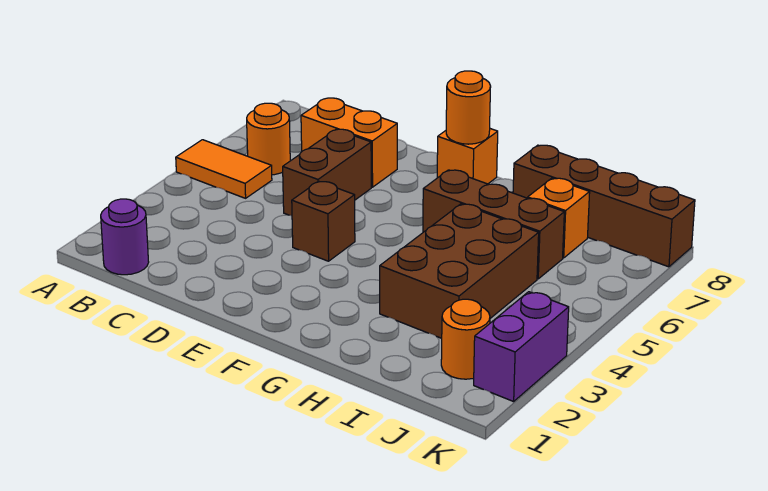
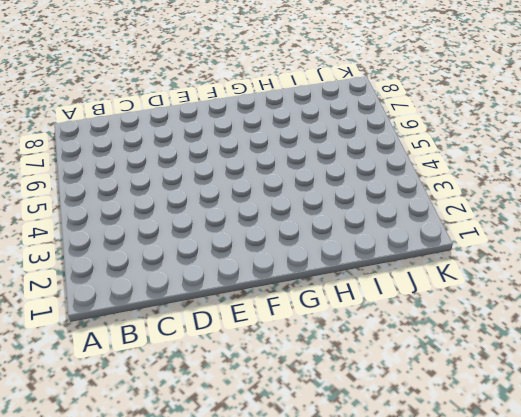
none -> orange 1x2 tile [176,140,272,198]
none -> purple 1x1 round brick [101,199,149,275]
none -> orange 1x1 round brick [247,103,290,175]

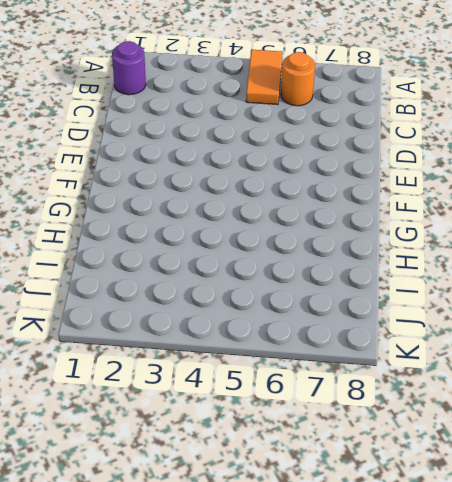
none -> orange 1x2 brick [301,98,397,187]
none -> brown 1x2 brick [283,129,371,216]
none -> brown 1x1 brick [292,181,355,261]

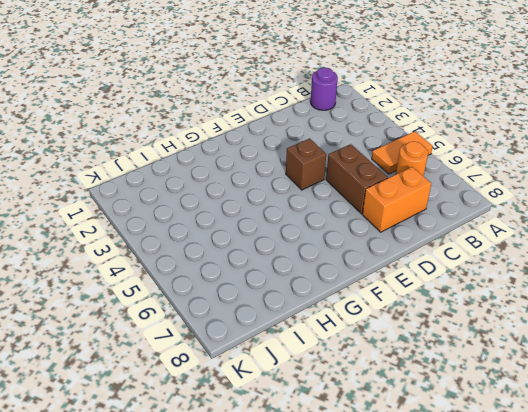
none -> orange 1x1 brick [437,129,498,184]
none -> brown 1x3 brick [423,170,564,279]
none -> brown 2x3 brick [380,204,539,338]

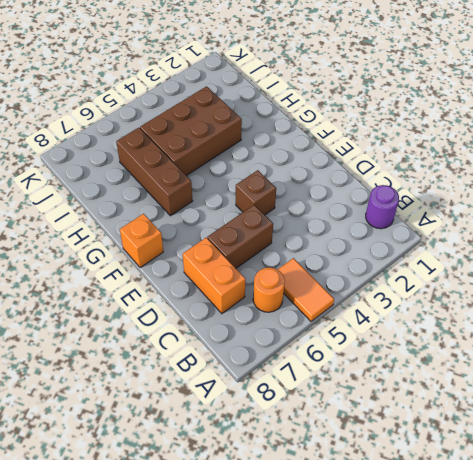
none -> brown 1x4 brick [513,145,695,267]
none -> orange 1x1 brick [528,178,590,258]
none -> orange 1x1 round brick [441,299,490,379]

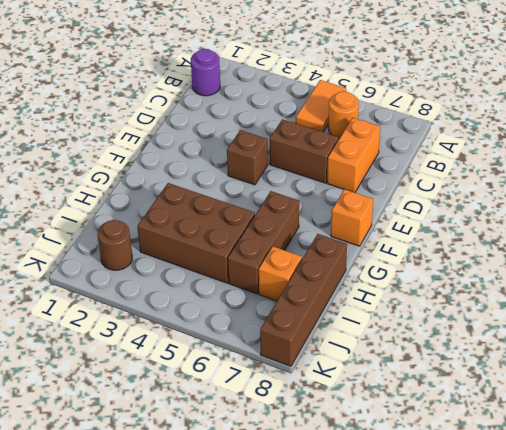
brown 1x1 round brick [98,220,132,270] -> orange 1x1 round brick [441,299,490,379]
none -> purple 1x2 brick [474,292,569,402]
none -> orange 1x1 round brick [446,71,491,144]

